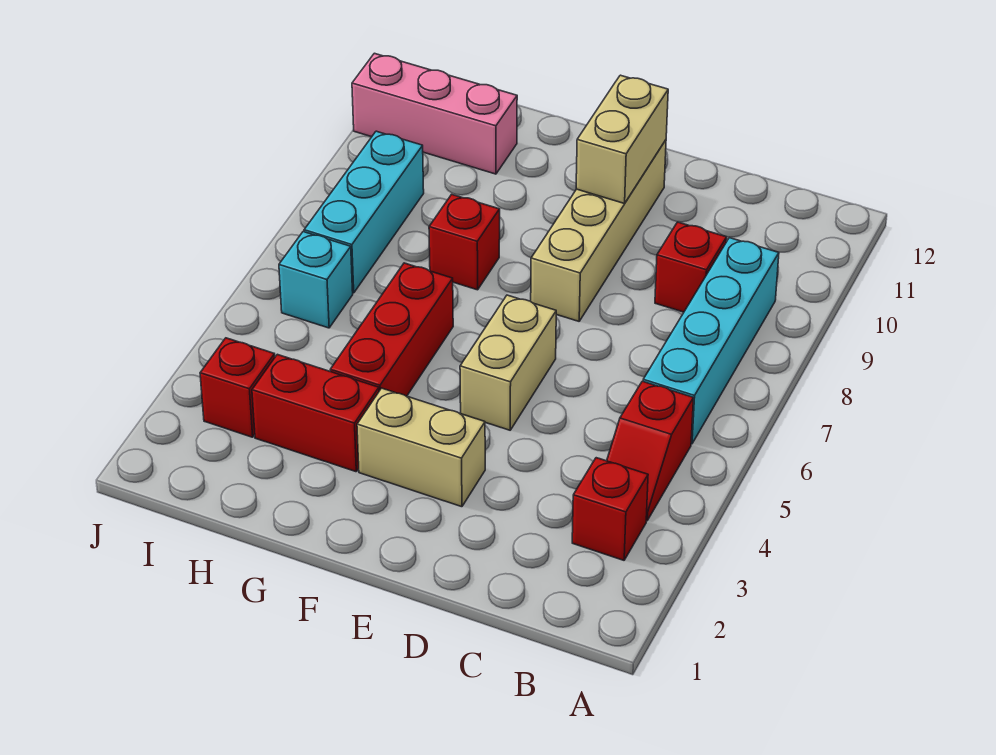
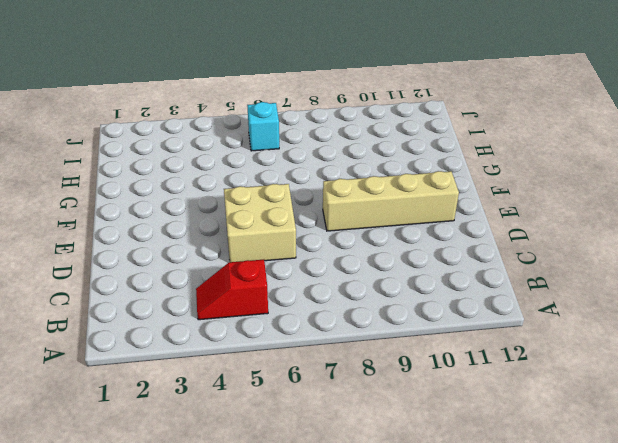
tan 2x2 brick [224,184,296,262] -> tan 1x2 brick [460,295,556,430]
none -> red 1x1 brick [572,458,648,560]
none -> cyan 1x4 brick [643,238,779,444]
none -> red 1x1 brick [655,222,727,312]

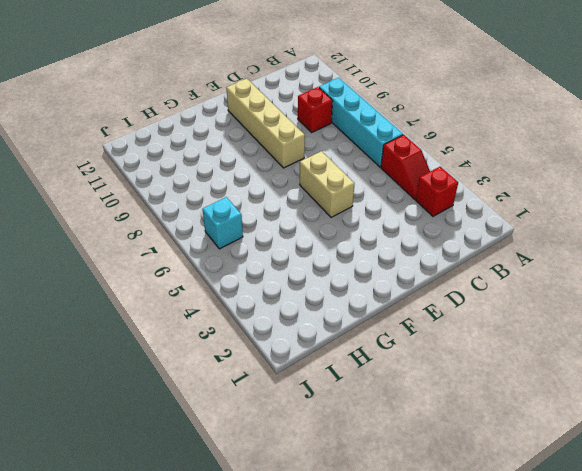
none -> tan 1x2 brick [357,388,485,507]
none -> red 1x2 brick [252,354,379,472]
none -> red 1x3 brick [330,263,453,396]

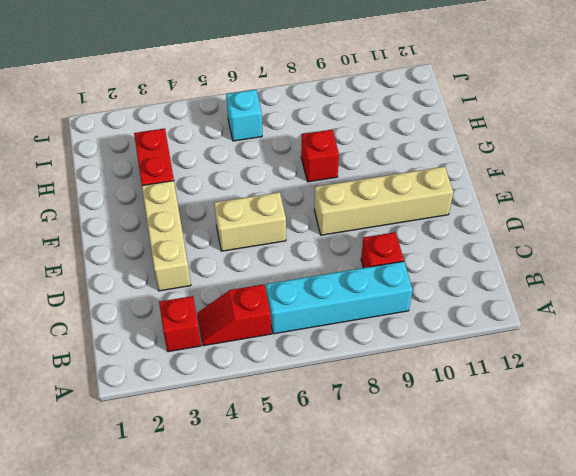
tan 1x3 brick [142,181,191,291] -> tan 1x2 brick [357,388,485,507]
none -> red 1x3 brick [330,263,453,396]
none -> pink 1x3 brick [352,53,517,174]
none -> red 1x1 brick [200,338,275,437]

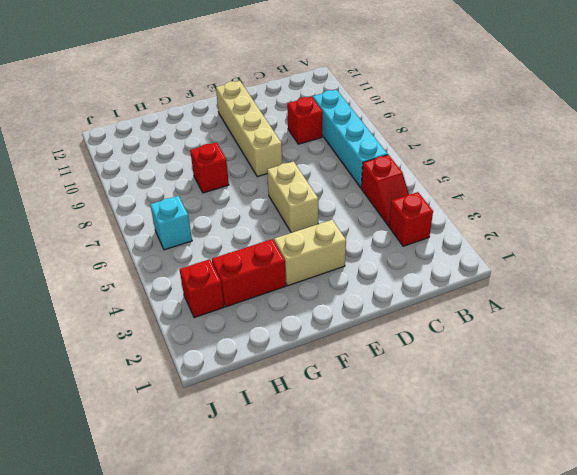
none -> red 1x3 brick [330,263,453,396]
none -> pink 1x3 brick [352,53,517,174]
none -> cyan 1x3 brick [304,131,424,293]

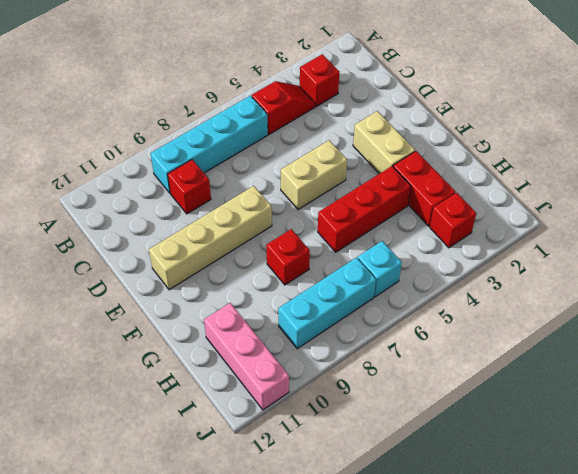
none -> tan 1x2 brick [576,75,668,204]

